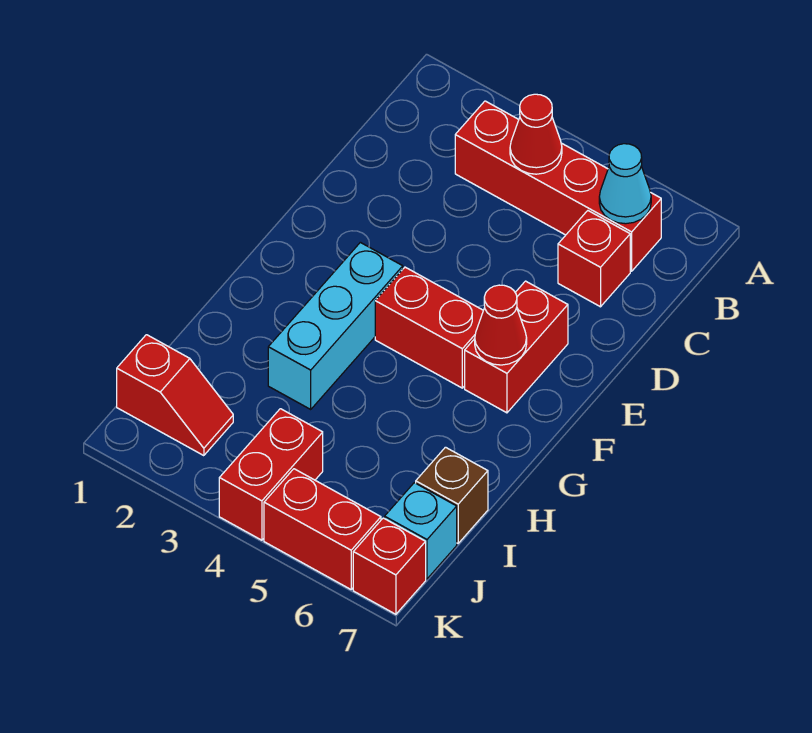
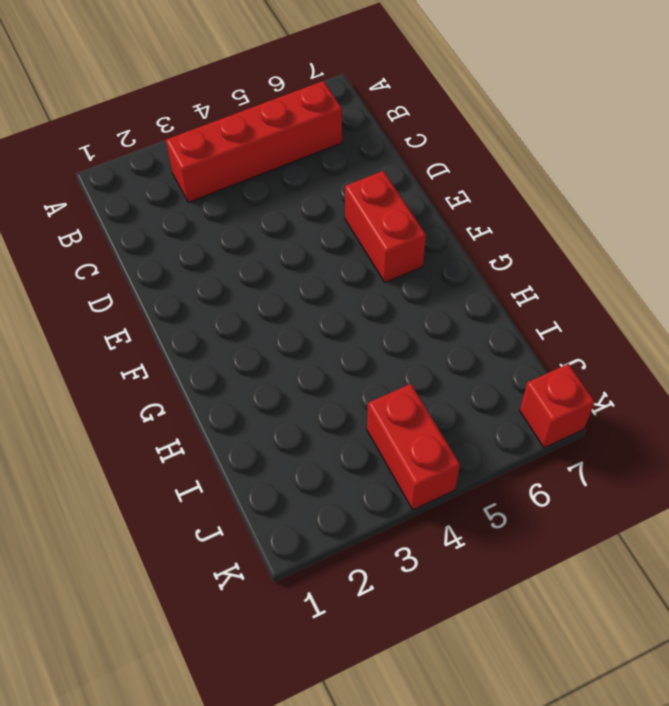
none -> red 1x1 brick [558,211,630,307]
none -> cyan 1x3 brick [268,242,403,409]
none -> red 1x2 brick [375,267,483,388]

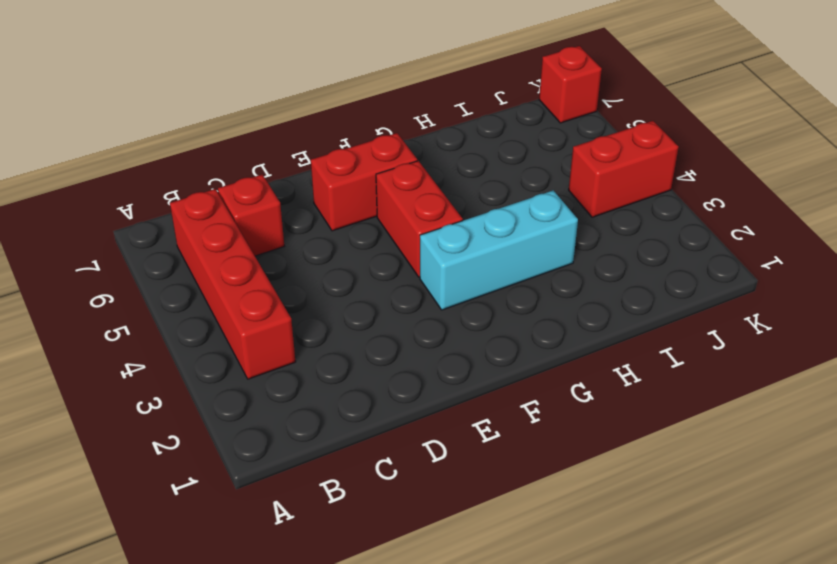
none -> brown 1x1 brick [416,447,488,543]
none -> red 1x2 slope [117,335,233,456]
none -> cyan 1x1 brick [385,483,457,579]

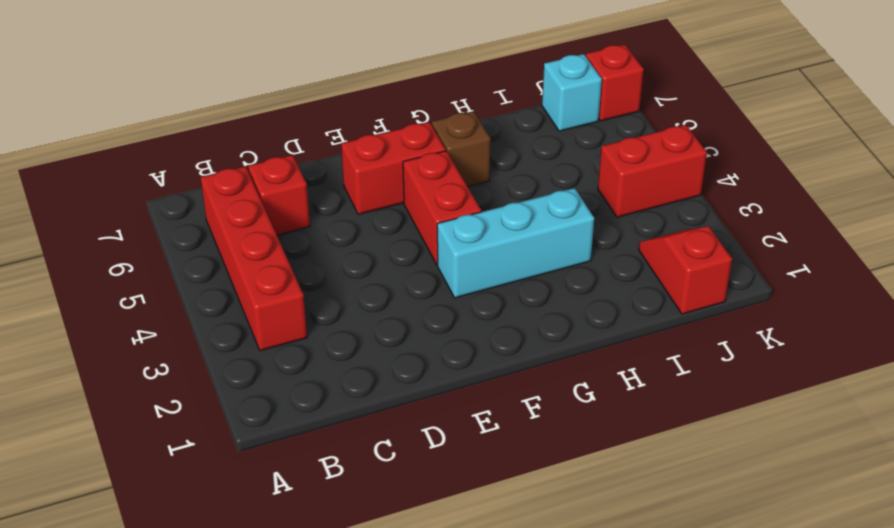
brown 1x1 brick [432,111,491,187] -> brown 1x1 brick moved to [416,447,488,543]
none -> red 1x2 brick [264,469,381,589]
none -> red 1x1 cone [510,94,562,174]
none -> cyan 1x1 cone [599,144,651,224]

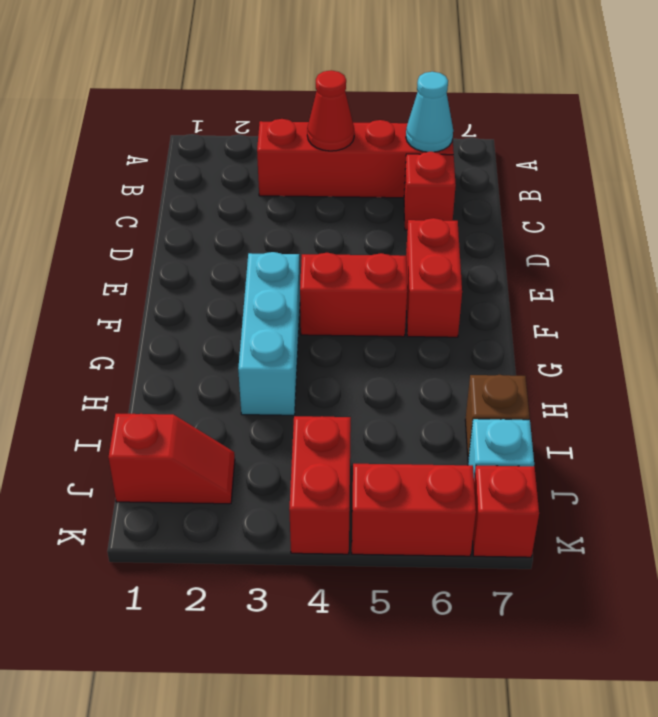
none -> red 1x1 cone [475,285,527,365]

